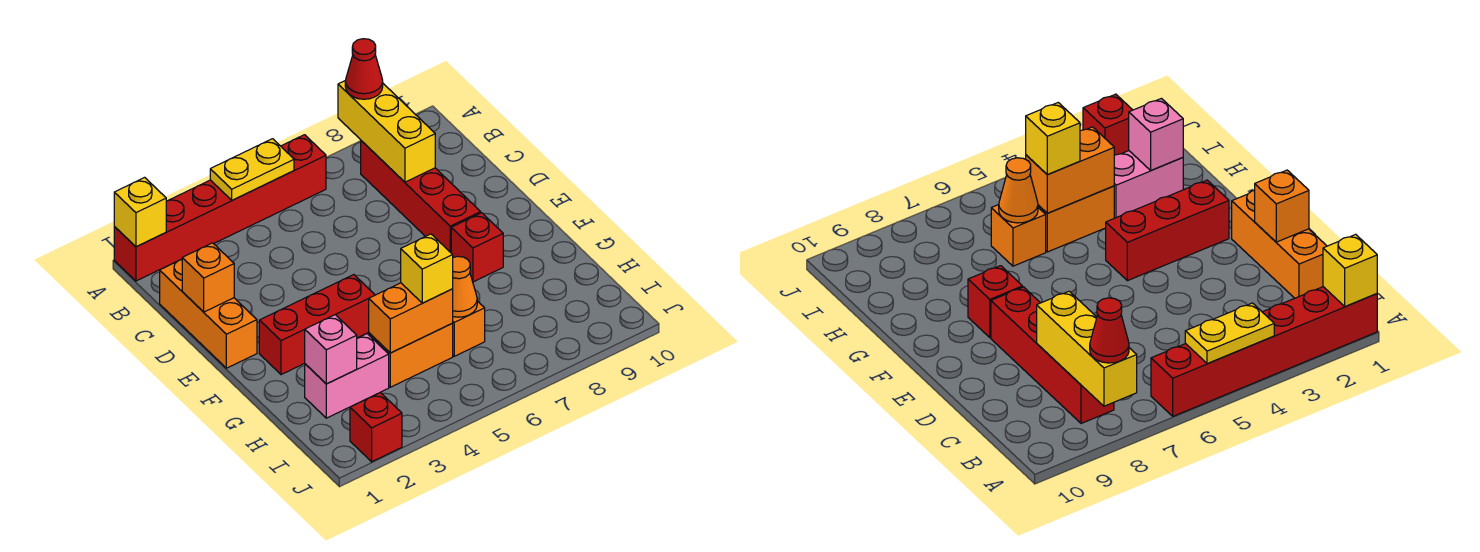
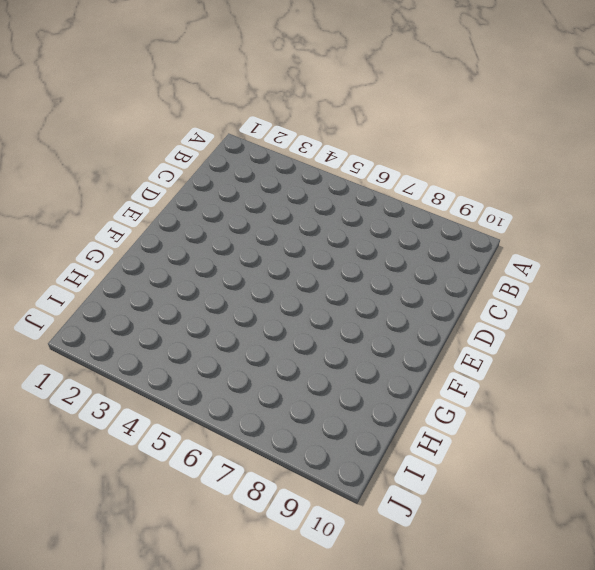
none -> red 1x6 brick [114,135,326,281]
none -> red 1x4 brick [361,141,481,252]
none -> orange 1x3 brick [160,259,257,368]

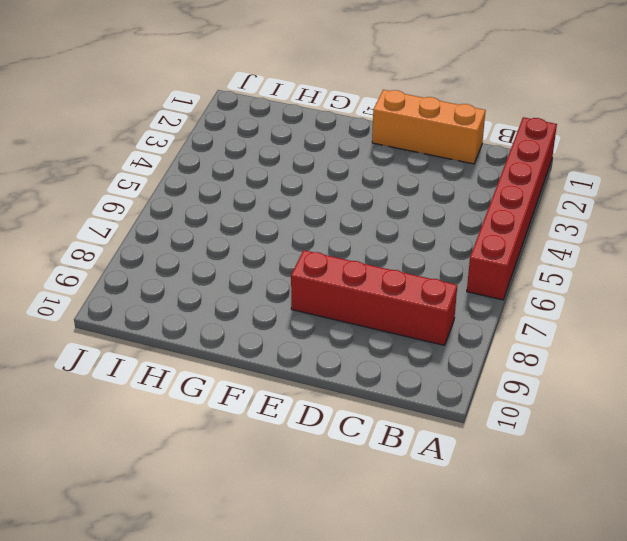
none -> red 1x3 brick [259,275,375,375]
none -> red 1x1 brick [451,213,503,282]
none -> pink 1x2 brick [305,334,389,418]

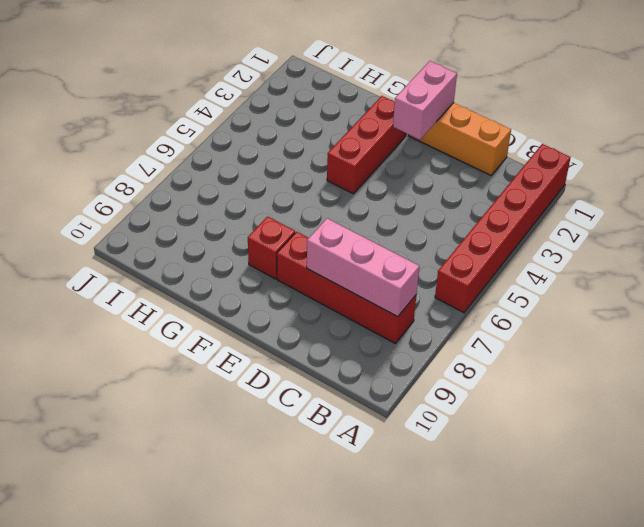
pink 1x3 brick [307,218,419,317] -> yellow 1x3 brick [338,81,435,182]
pink 1x2 brick [393,61,457,140] -> pink 1x2 brick moved to [305,334,389,418]
none -> orange 1x2 brick [369,324,453,387]
none -> orange 1x1 brick [452,301,485,356]
none -> red 1x1 brick [350,392,402,462]

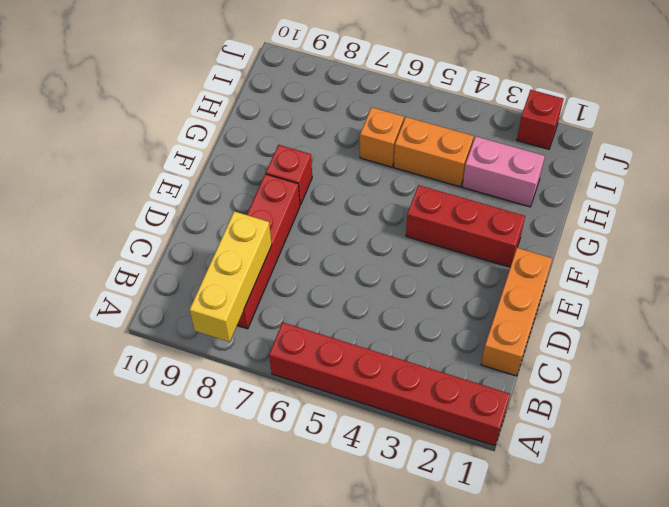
none -> yellow 1x1 brick [114,177,166,247]
none -> yellow 1x2 plate [210,139,294,200]
none -> orange 1x1 brick [182,243,234,312]

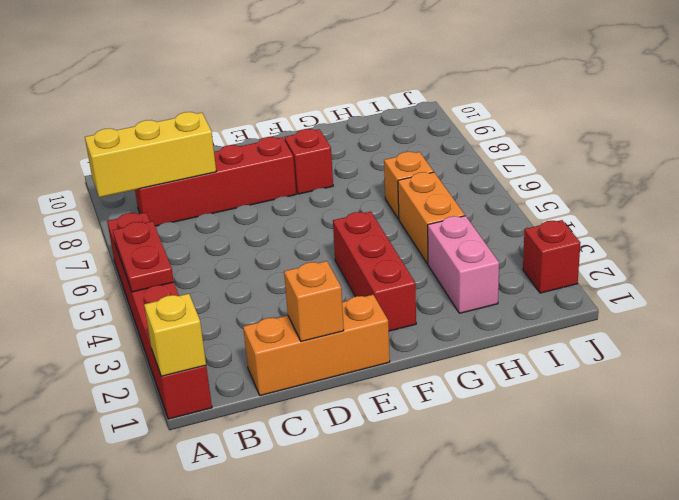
red 1x2 plate [113,221,174,292] -> yellow 1x2 plate [210,139,294,200]
none -> pink 1x1 brick [305,315,357,384]
none -> orange 1x2 brick [369,283,453,353]
none -> orange 1x1 cone [453,256,477,317]

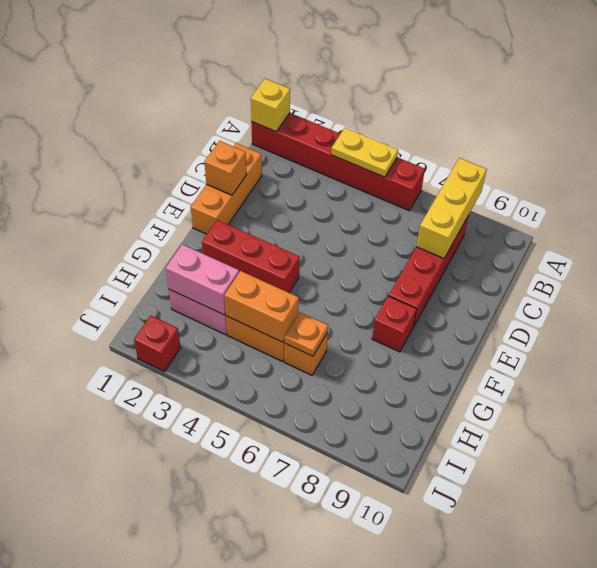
pink 1x2 brick [166,244,239,315] -> pink 1x1 brick [305,315,357,384]
orange 1x1 plate [284,312,328,356] -> orange 1x1 cone [453,256,477,317]
none -> red 1x1 cone [345,39,383,99]
none -> yellow 1x1 brick [401,234,453,303]

